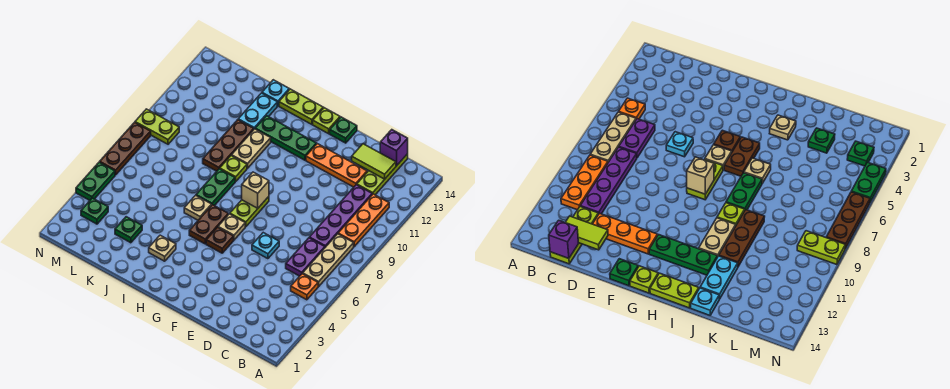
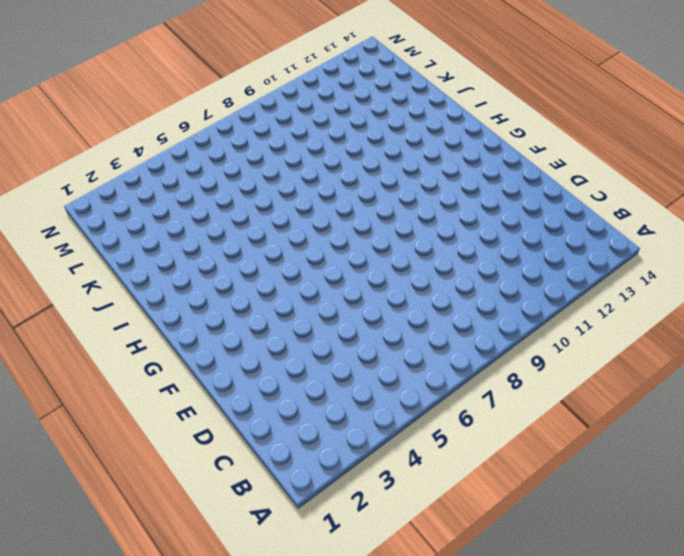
none -> orange 1x1 plate [291,274,319,300]
none -> tan 1x3 plate [303,234,354,286]
none -> orange 1x3 plate [338,194,389,246]
none -> purple 1x2 plate [286,238,325,276]

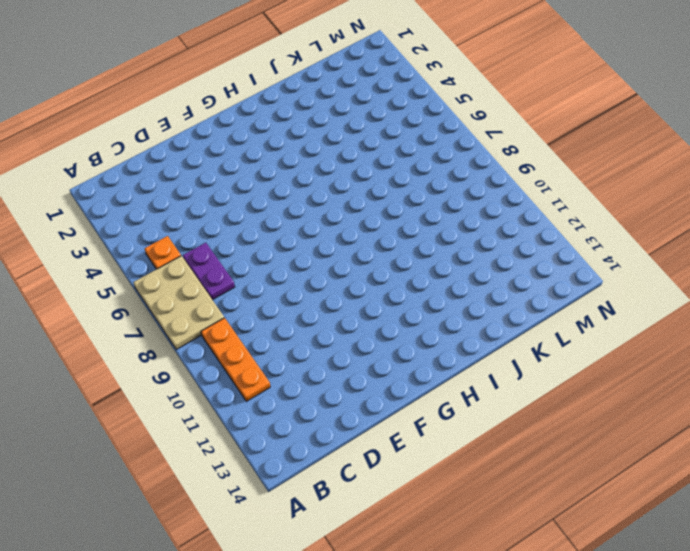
tan 2x3 plate [133,256,224,350] -> tan 1x3 plate [303,234,354,286]
none -> purple 1x4 plate [309,185,372,247]
none -> lime 1x3 plate [357,154,408,195]
none -> orange 1x3 plate [306,144,367,187]
none -> cyan 1x1 plate [252,233,279,259]

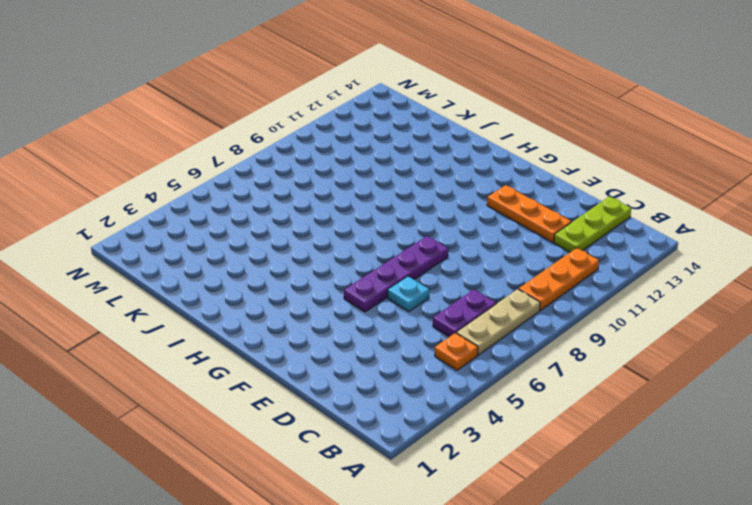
purple 1x4 plate [344,236,448,312] -> purple 1x4 plate moved to [309,185,372,247]
none -> green 1x1 plate [330,117,357,143]
none -> brown 1x1 plate [206,227,234,253]
none -> tan 1x1 plate [218,214,245,240]
none -> lime 1x2 plate [230,197,269,227]

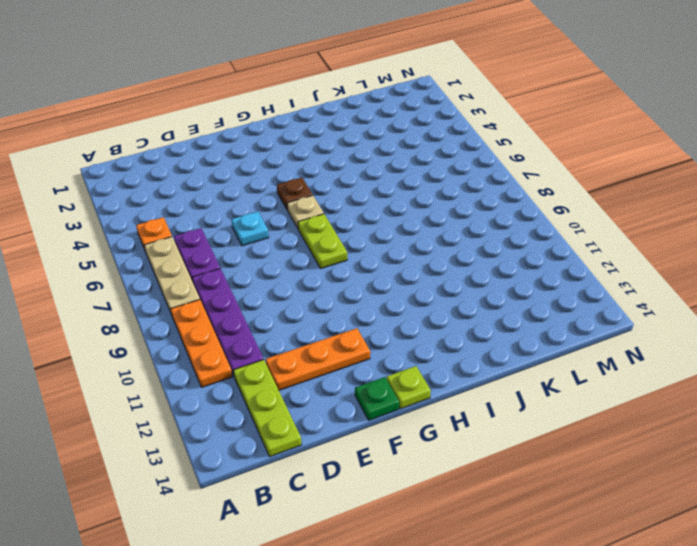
none -> green 1x3 plate [255,116,316,160]
none -> brown 1x2 plate [189,205,228,244]
none -> lime 1x2 plate [279,89,323,124]
none -> tan 1x1 plate [149,235,176,261]

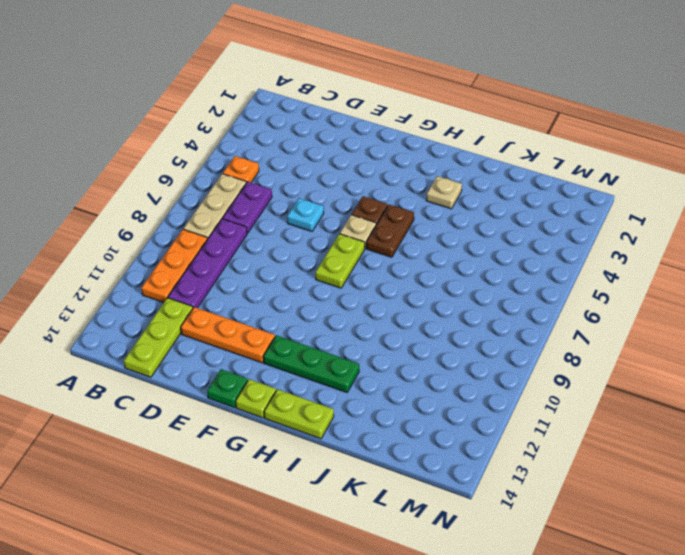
none -> tan 1x1 plate [184,195,212,220]
none -> green 1x2 plate [196,169,236,206]
none -> lime 1x1 plate [220,156,247,181]
none -> tan 1x2 plate [232,129,271,168]

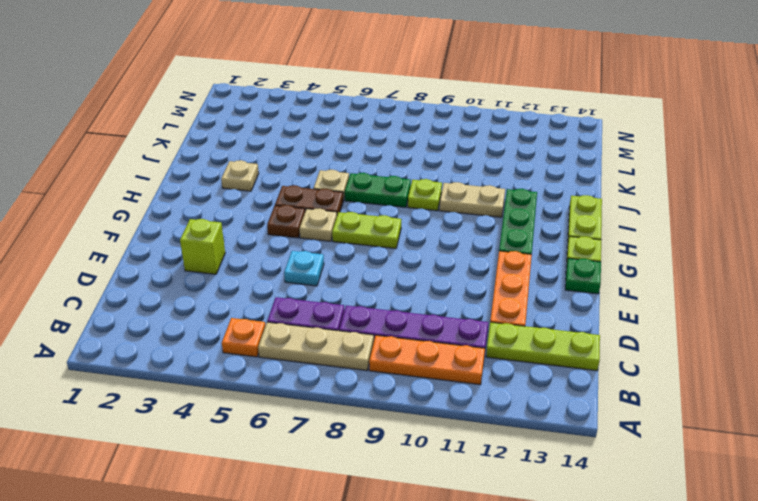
lime 1x1 brick [180,219,225,274] -> none
none -> brown 1x3 plate [203,120,254,171]
none -> cyan 1x2 plate [238,93,277,129]
none -> cyan 1x1 plate [262,80,289,106]
none -> green 1x1 plate [115,217,142,243]

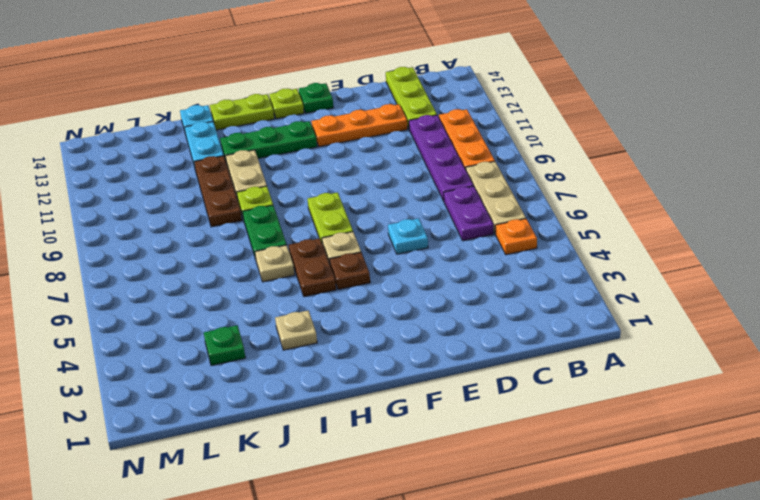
none -> green 1x1 plate [81,198,108,224]
none -> lime 1x2 plate [135,109,179,144]
none -> green 1x2 plate [76,162,115,200]
none -> brown 1x3 plate [100,122,151,175]

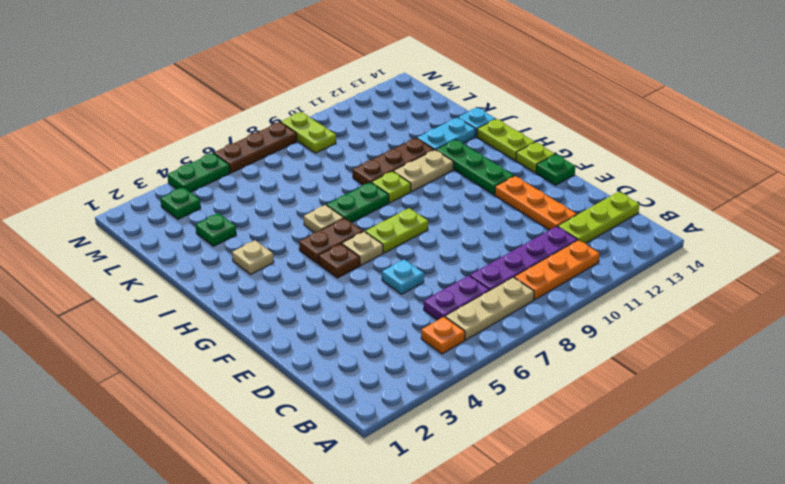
none -> lime 1x2 tile [352,144,396,179]
none -> purple 1x1 brick [380,130,408,166]
none -> tan 1x1 brick [242,172,269,208]

